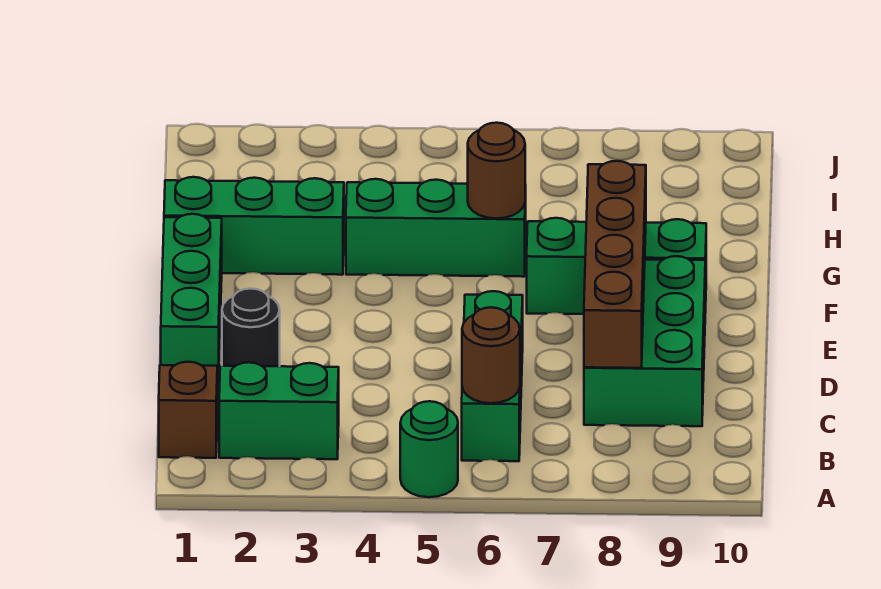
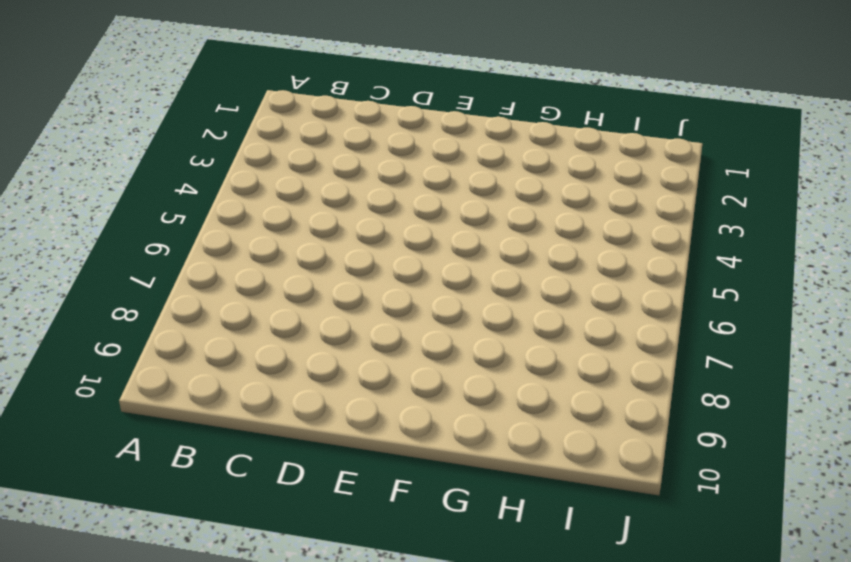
none -> green 1x1 round brick [400,401,458,497]
none -> brown 1x1 brick [159,362,217,458]
none -> green 1x2 brick [219,362,339,459]

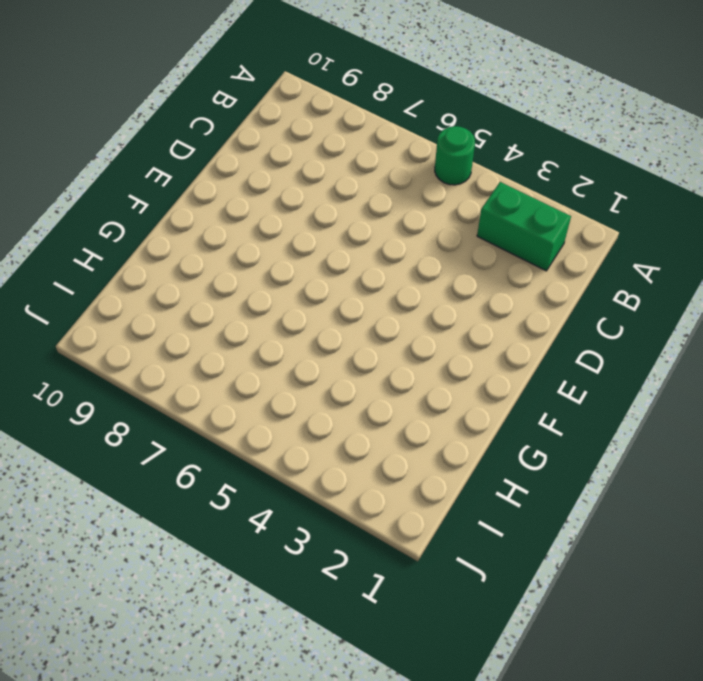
none -> brown 1x1 brick [159,362,217,458]
none -> green 1x3 brick [462,291,523,461]
none -> green 2x3 brick [584,256,705,426]

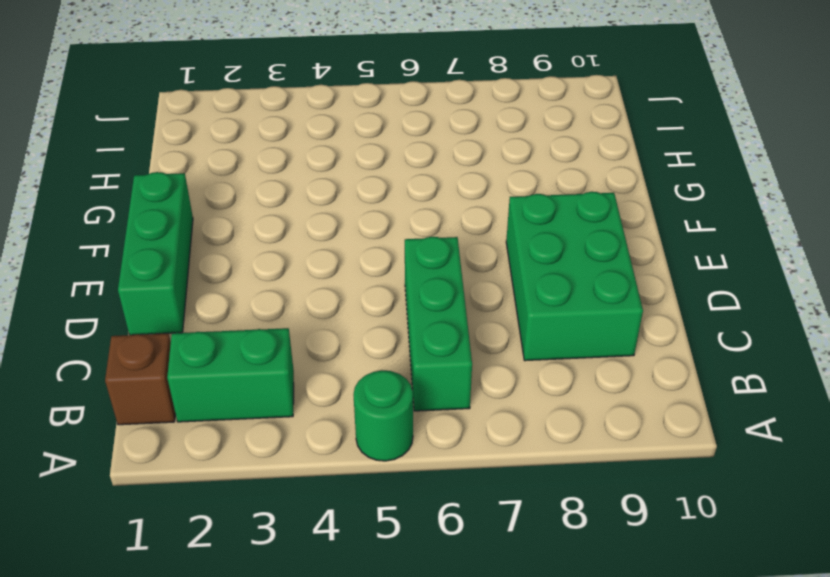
none -> black 1x1 round brick [222,289,280,366]
none -> green 1x3 brick [527,218,706,314]
none -> green 1x3 brick [164,177,344,275]

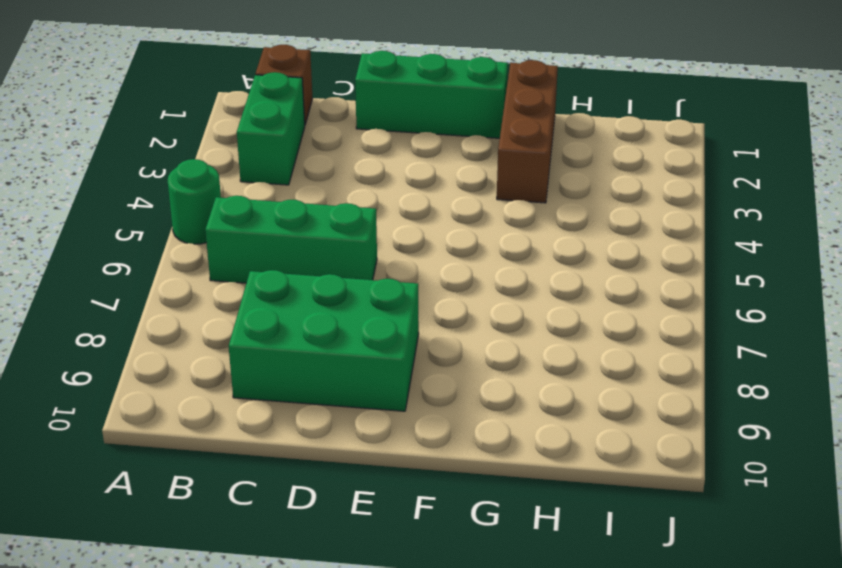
brown 1x3 brick [497,60,558,203] -> green 1x3 brick [164,177,344,275]
none -> black 1x1 round brick [222,289,280,366]
none -> green 1x3 brick [527,218,706,314]
none -> green 1x3 brick [346,179,526,277]

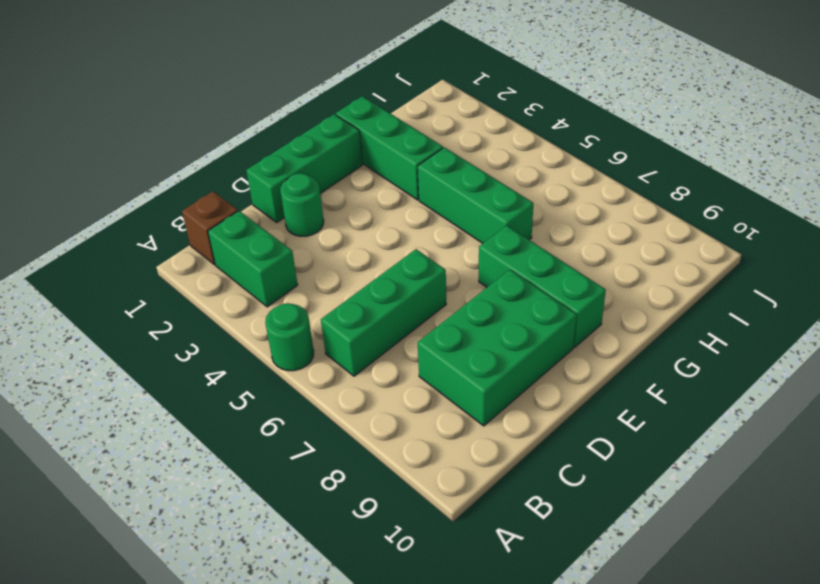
green 1x1 round brick [280,173,324,236] -> black 1x1 round brick [222,289,280,366]
none -> brown 1x1 round brick [462,307,520,403]
none -> brown 1x4 brick [584,161,646,368]
none -> brown 1x1 round brick [468,123,525,219]

